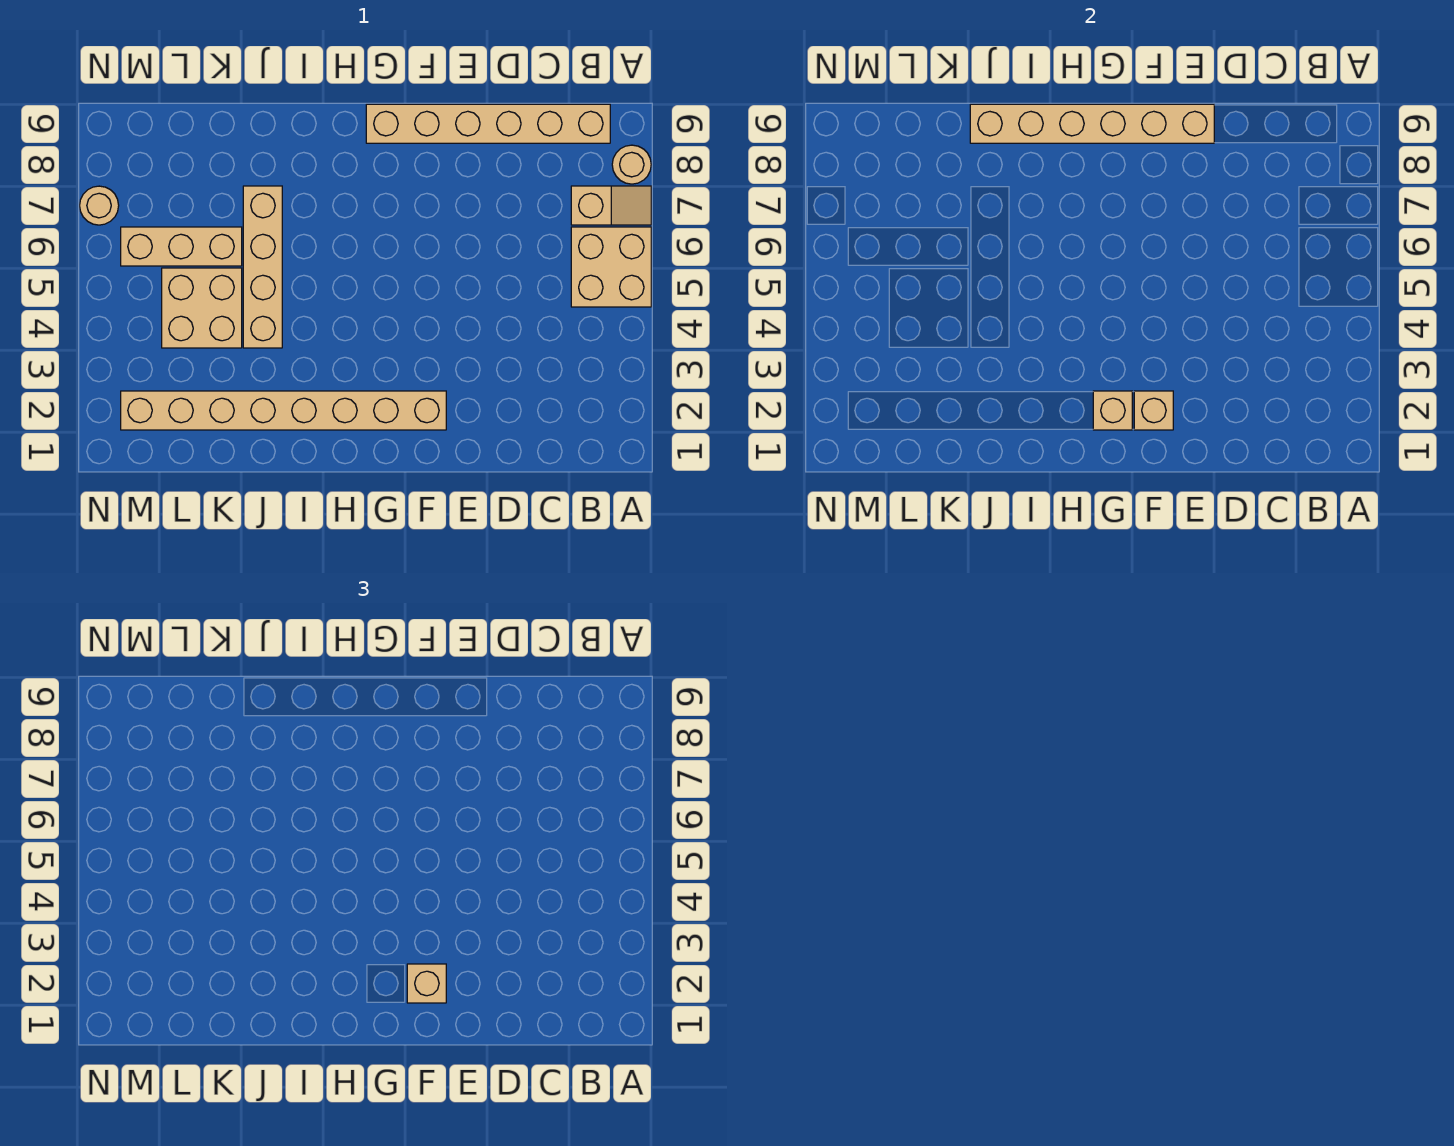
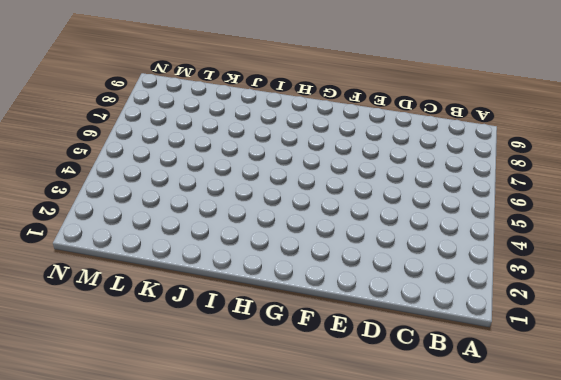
none -> tan 2x2 brick [571,227,651,307]
none -> tan 1x2 slope [571,186,651,225]
none -> tan 1x1 round brick [612,145,651,184]

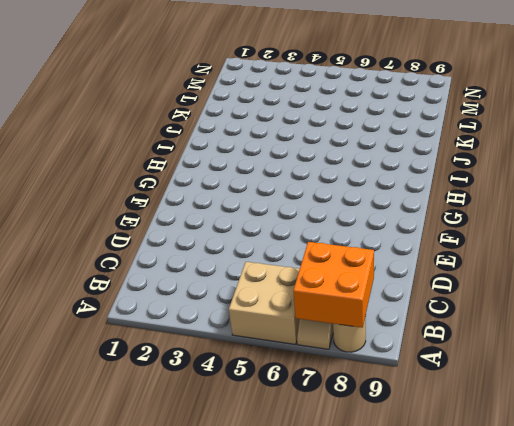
orange 2x2 brick [293,242,374,328] -> none
none -> tan 1x6 brick [366,104,610,143]
none -> tan 1x8 brick [121,391,446,430]
none -> tan 1x4 brick [243,186,282,348]

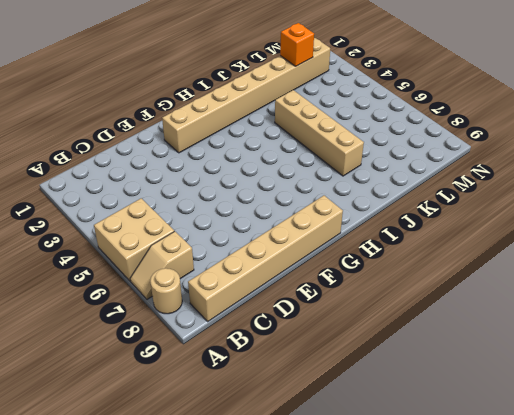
orange 1x1 brick [280,23,314,66] -> none
none -> tan 2x2 brick [162,268,242,348]
none -> tan 1x3 brick [121,227,242,266]
none -> tan 1x1 round brick [80,186,119,225]

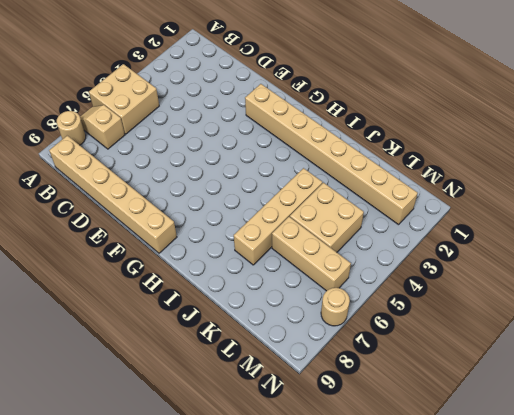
none -> tan 1x6 brick [970,104,1214,143]
none -> tan 1x1 brick [1134,391,1173,430]
none -> tan 1x1 brick [1093,391,1132,430]

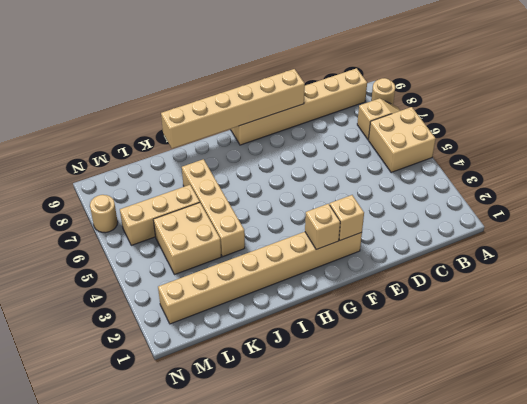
none -> tan 1x1 brick [407,964,446,1003]

